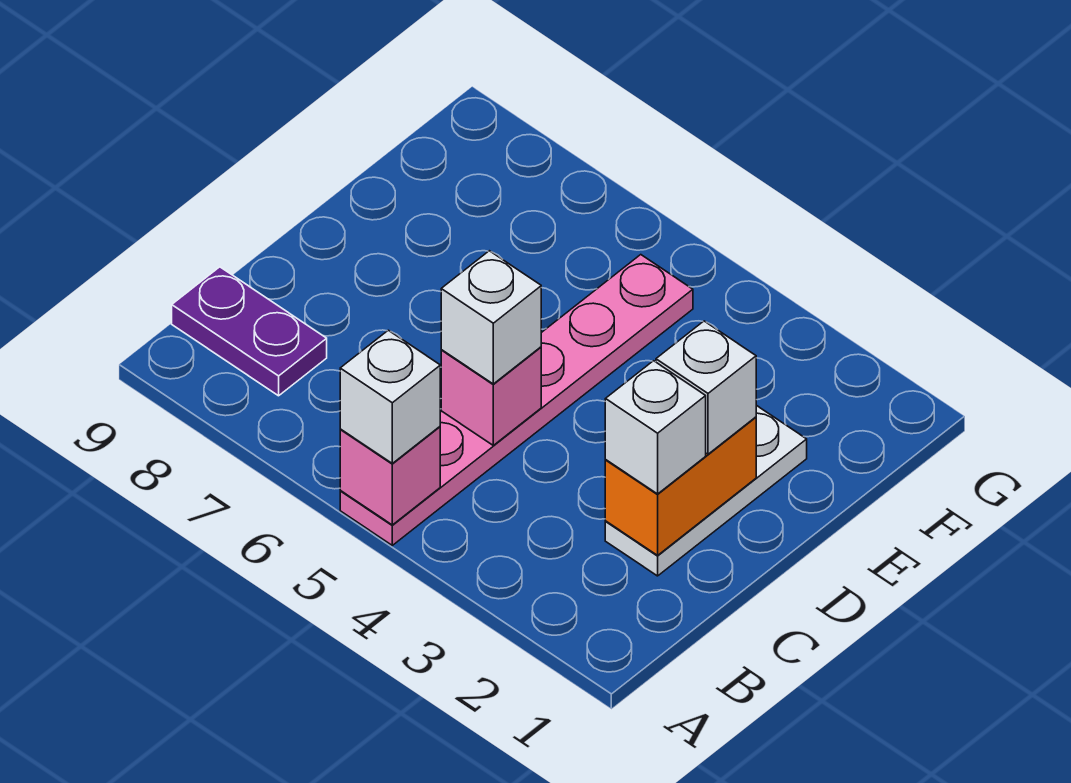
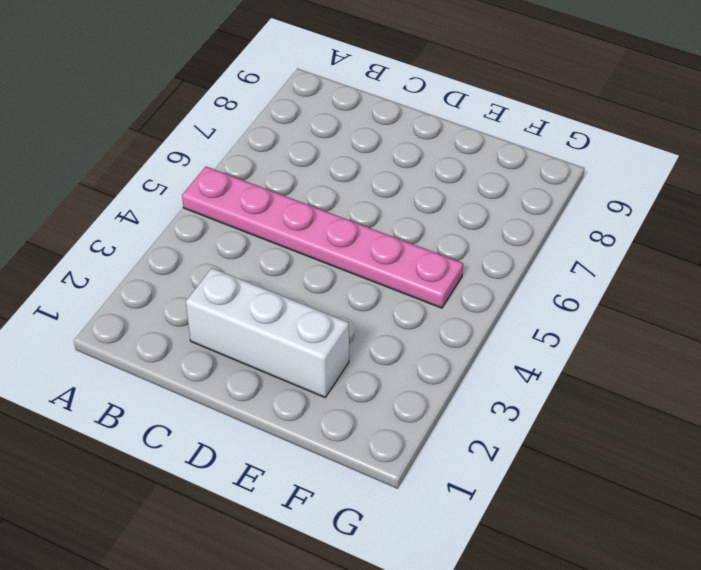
white 1x3 brick [186,268,349,397] -> white 1x3 plate [605,405,807,576]
none -> purple 1x2 plate [172,267,327,396]
none -> pink 1x1 brick [340,427,440,525]

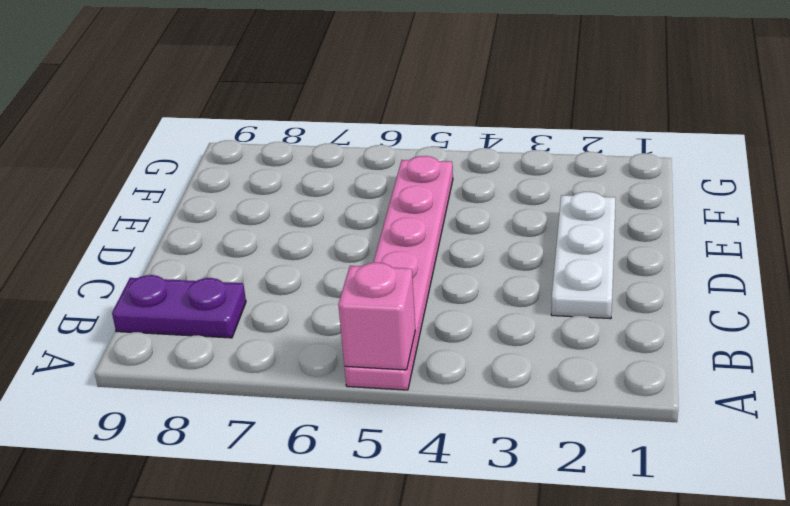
none -> orange 1x2 brick [605,417,756,555]
none -> pink 1x1 brick [441,347,541,445]

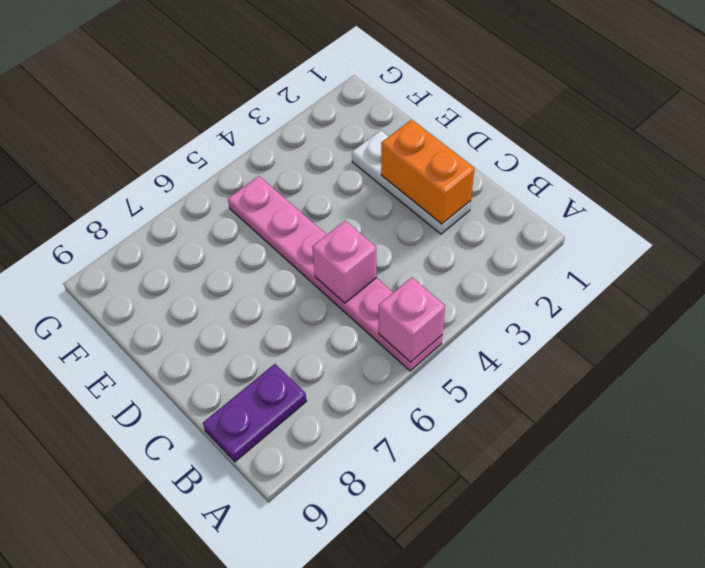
none -> white 1x1 brick [340,330,440,463]
none -> white 1x1 brick [605,361,706,494]

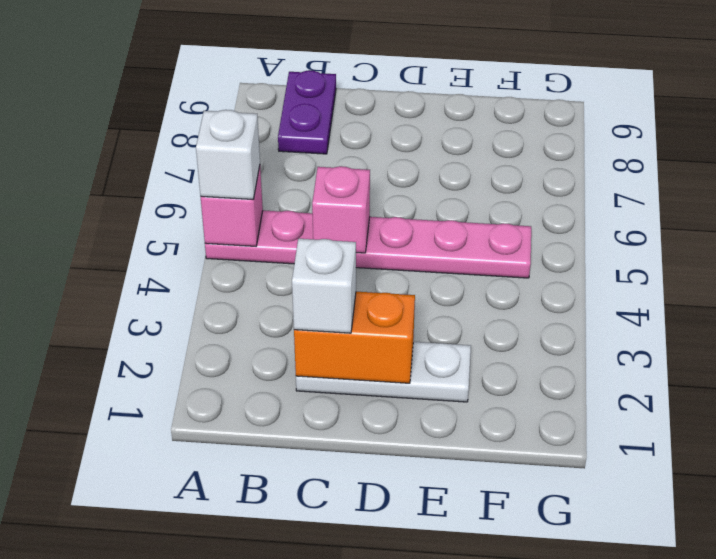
none -> white 1x1 brick [441,251,541,384]
none -> white 1x1 brick [656,321,756,454]

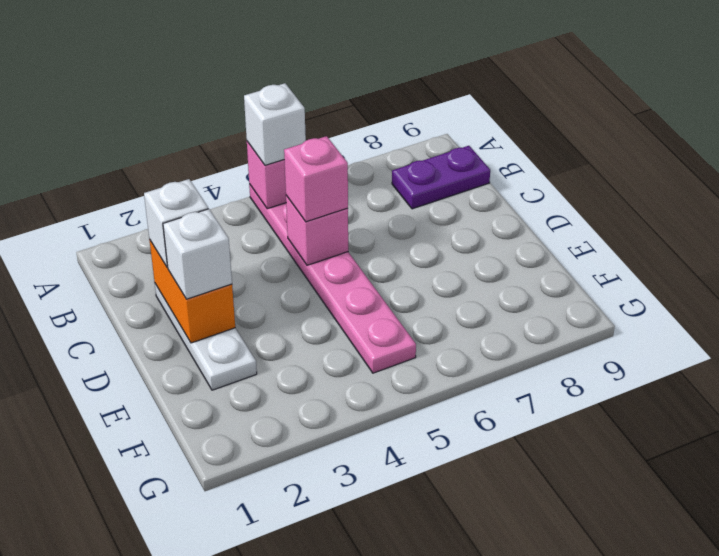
pink 1x1 brick [284,136,348,222] -> white 1x1 brick [441,251,541,384]

